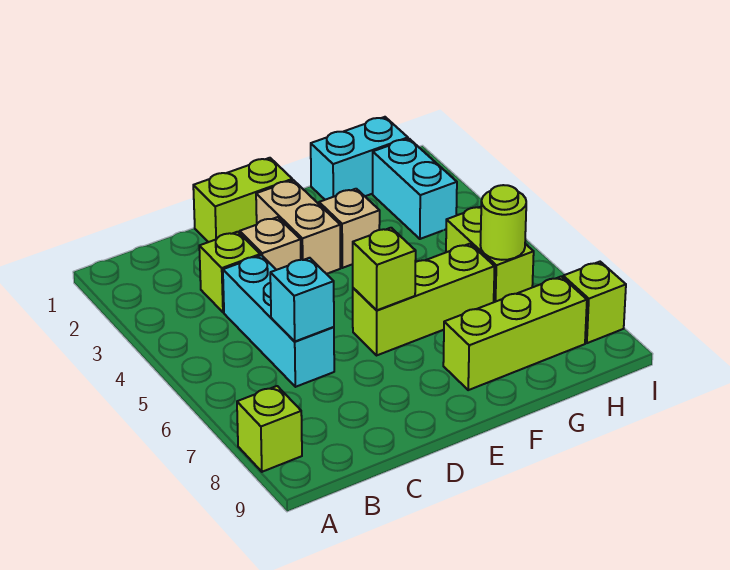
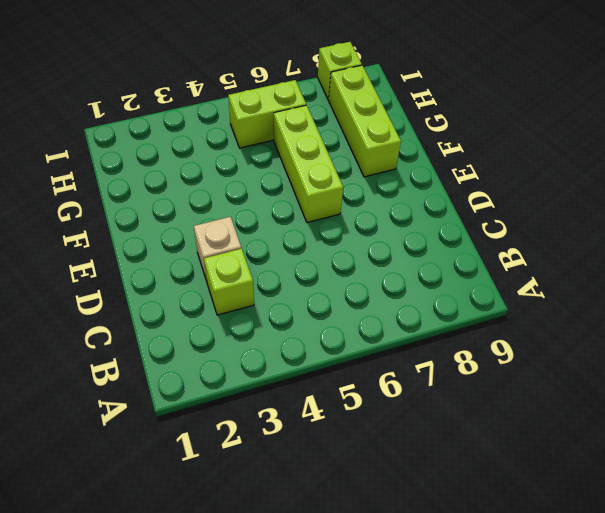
none -> lime 1x1 brick [237,386,302,472]
none -> cyan 1x3 brick [223,255,334,387]
none -> lime 1x2 brick [193,158,292,242]

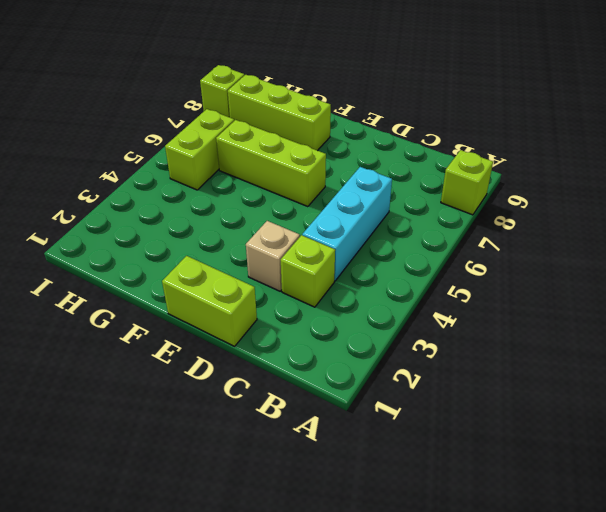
none -> tan 1x2 brick [256,180,340,274]
none -> tan 1x1 brick [319,189,380,268]
none -> cyan 1x2 brick [311,117,408,200]

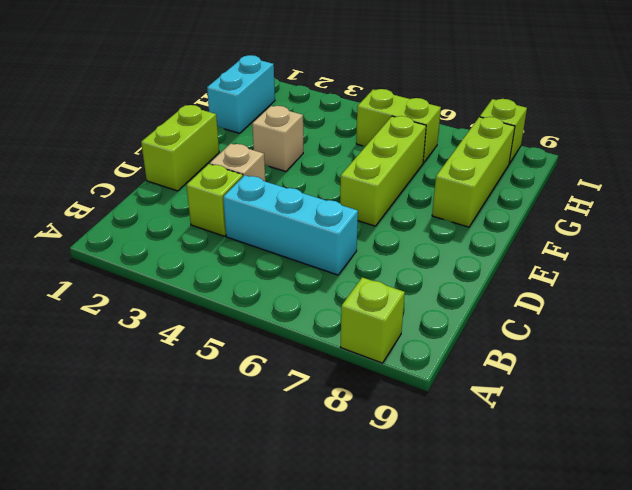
none -> tan 1x2 brick [256,180,340,274]
none -> cyan 1x2 brick [373,139,457,239]
none -> cyan 1x1 brick [270,258,334,341]

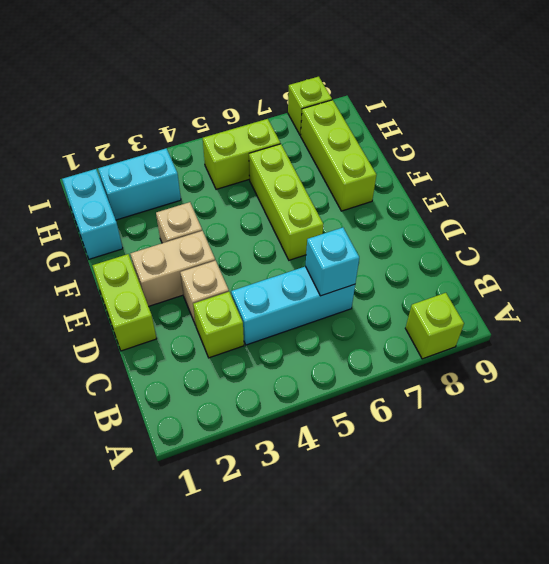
none -> lime 1x1 brick [353,228,416,310]
none -> lime 1x1 round brick [480,185,526,260]

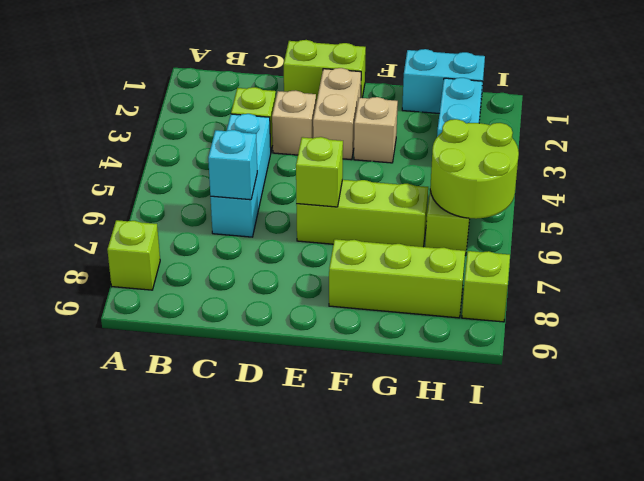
lime 2x2 round brick [430,119,519,219] -> lime 1x1 round brick [480,185,526,260]

